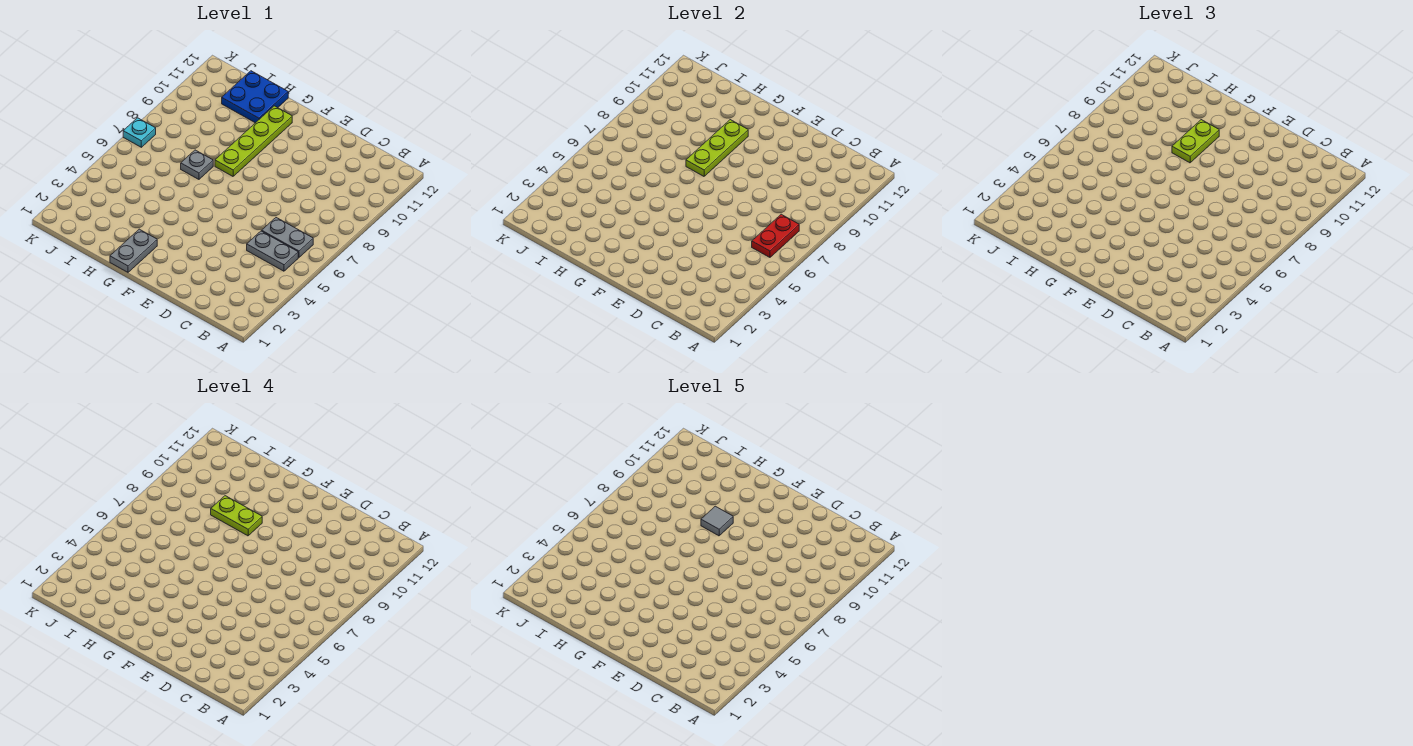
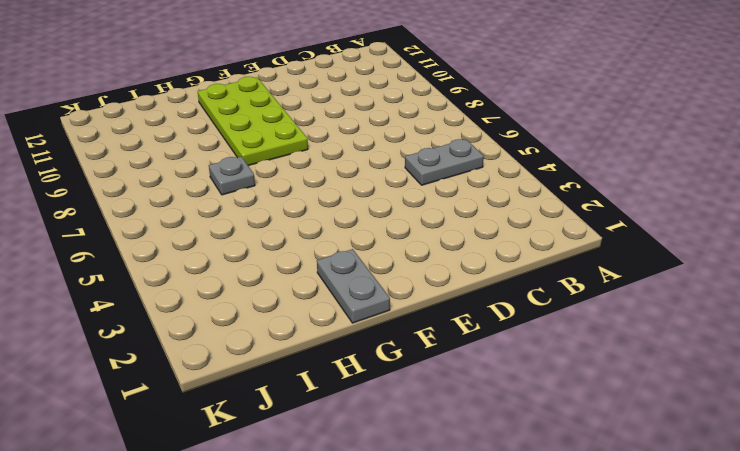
lime 2x4 plate [198,77,308,166] -> lime 1x4 plate [215,106,292,176]
none -> grey 1x2 plate [262,218,313,257]
none -> blue 2x2 plate [222,71,288,123]
none -> cyan 1x1 plate [123,118,156,147]

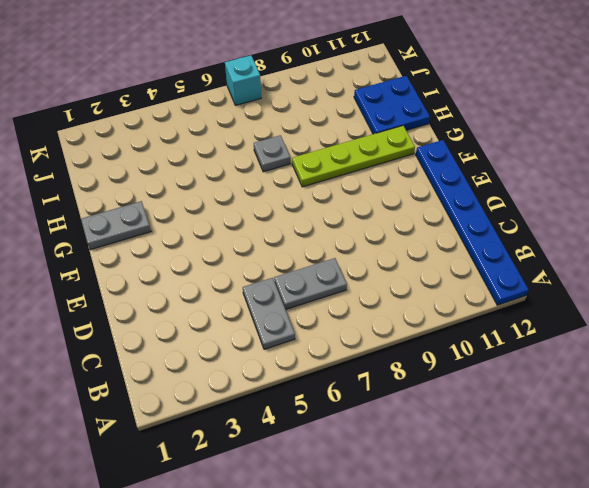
blue 1x6 plate [416,140,529,305] -> none
grey 1x2 plate [274,258,347,310] -> grey 1x2 plate turned to [262,218,313,257]
cyan 1x1 brick [225,55,261,105] -> cyan 1x1 plate [123,118,156,147]
none -> red 1x2 plate [752,214,799,257]
none -> lime 1x3 plate [686,120,748,176]
none -> lime 1x2 plate [1172,120,1219,163]

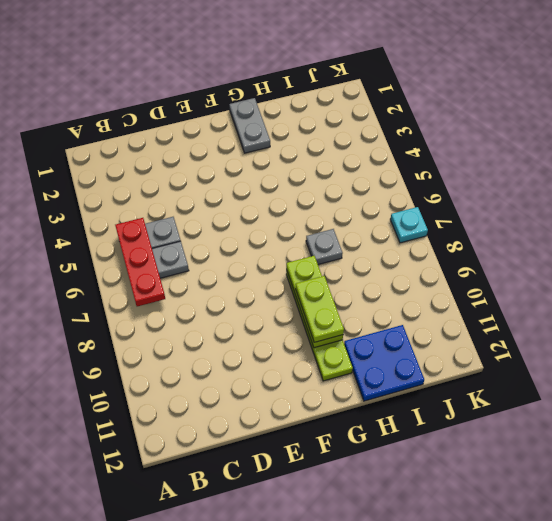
red 1x3 plate [115,218,165,306] -> red 1x2 plate [752,214,799,257]
none -> lime 1x2 plate [211,496,262,536]
none -> grey 1x1 tile [701,506,733,536]

